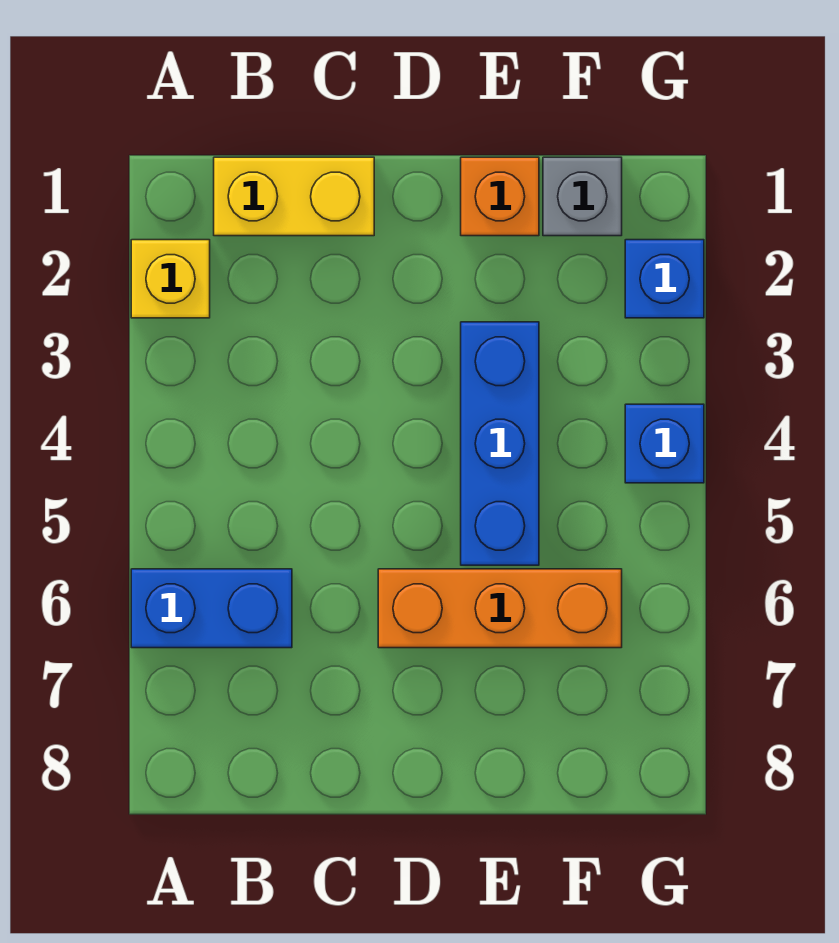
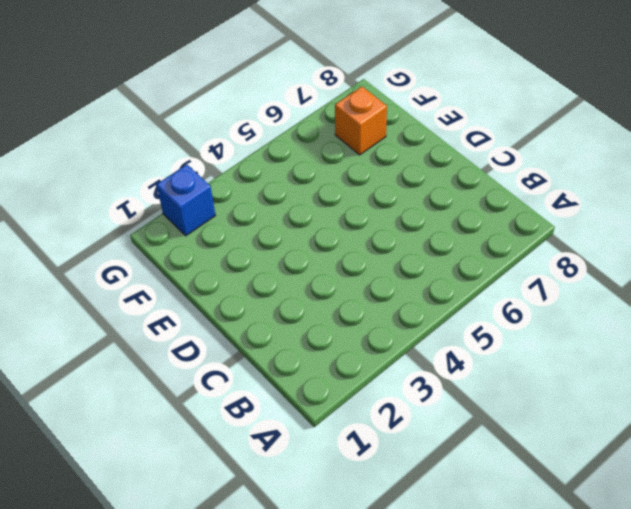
orange 1x1 brick [335,87,387,155] -> orange 1x1 brick moved to [461,157,539,236]
none -> yellow 1x1 brick [131,240,210,318]
none -> blue 1x2 brick [131,569,292,648]

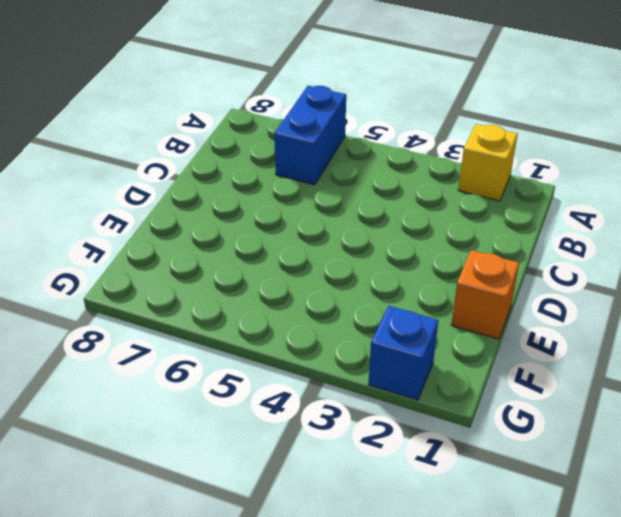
none -> yellow 1x2 brick [214,157,374,236]
none -> orange 1x3 brick [378,569,622,648]

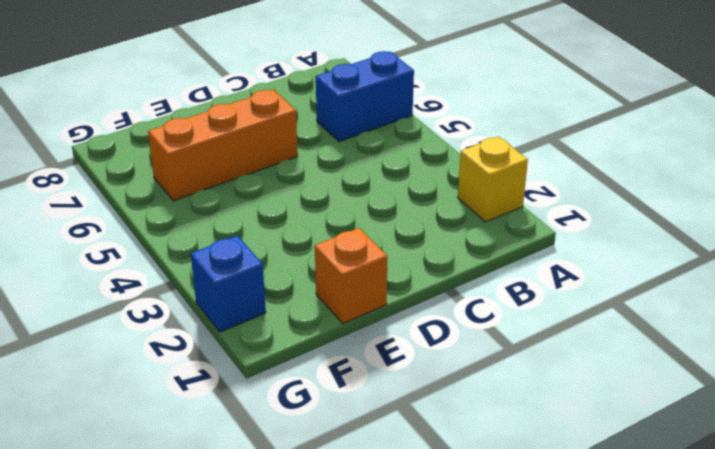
none -> yellow 1x2 brick [214,157,374,236]
none -> blue 1x3 brick [461,322,539,565]

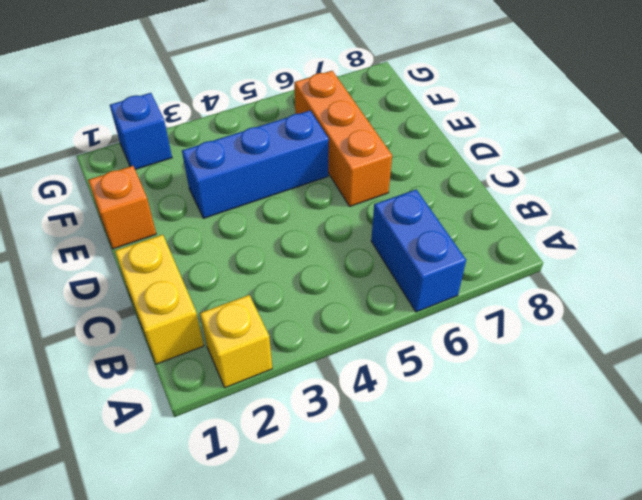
none -> grey 1x1 brick [543,157,622,236]
none -> blue 1x1 brick [625,404,704,483]

